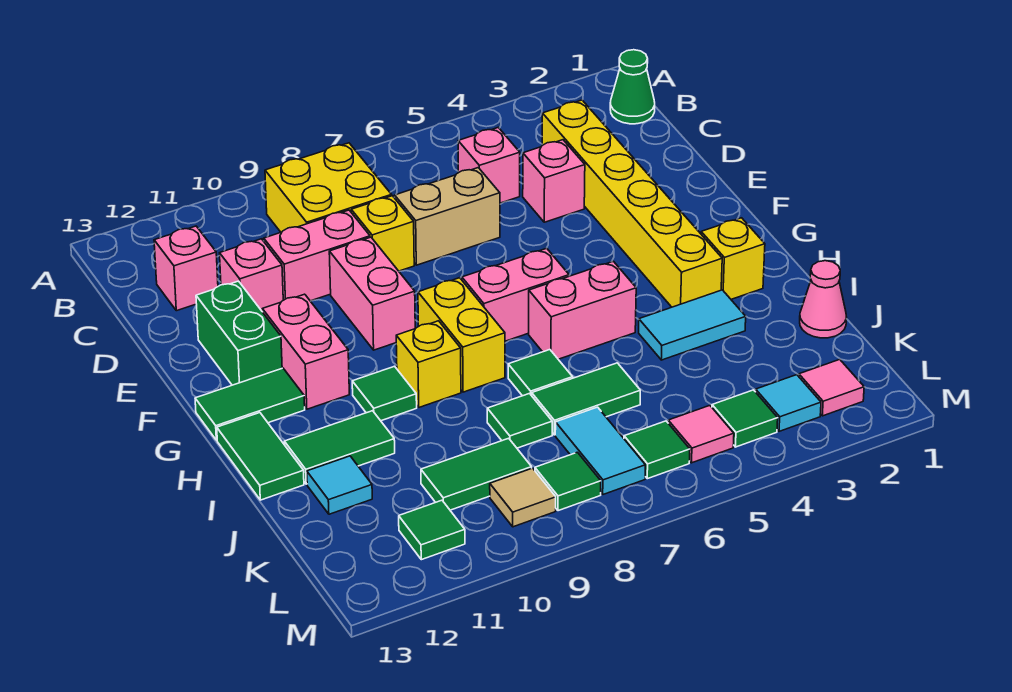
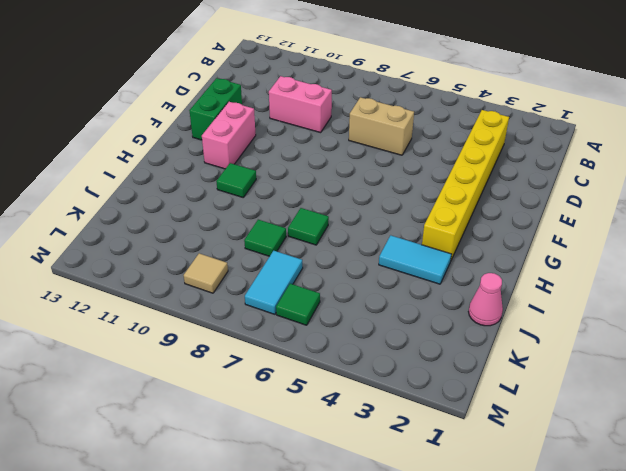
none -> green 1x1 cone [610,50,655,124]
none -> yellow 2x2 brick [265,143,392,232]
none -> pink 1x1 brick [458,127,520,203]
none -> pink 1x1 brick [154,226,218,311]

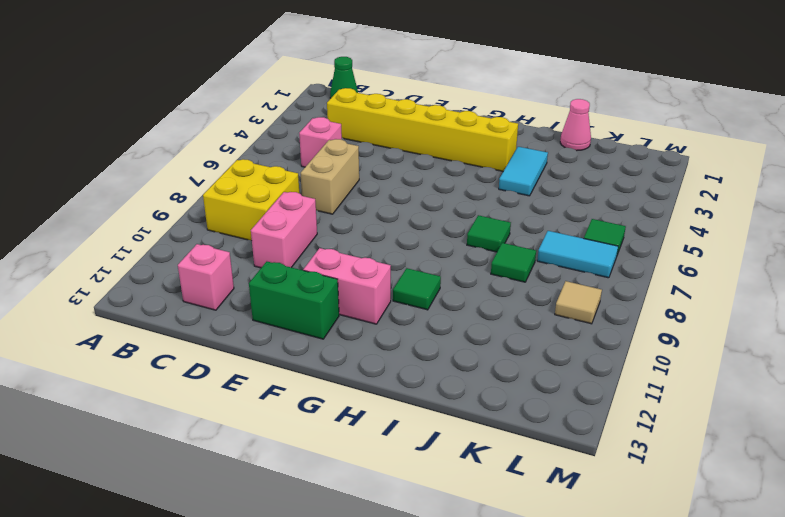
none -> pink 1x1 brick [523,140,585,222]
none -> yellow 1x1 brick [351,196,414,271]
none -> pink 1x1 brick [220,239,283,312]
none -> pink 1x2 brick [329,237,415,350]

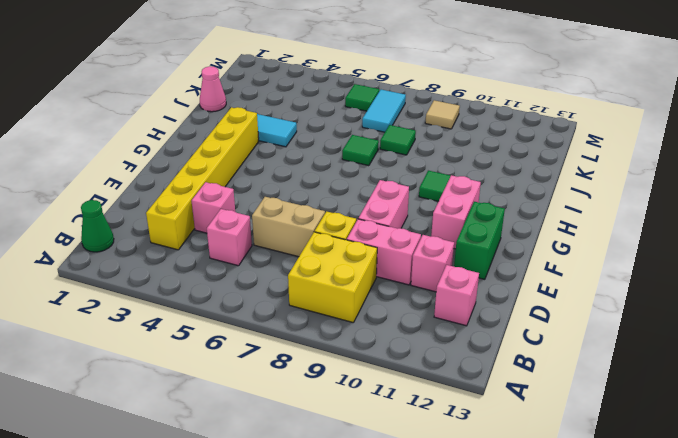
none -> pink 1x2 brick [462,248,569,341]
none -> yellow 1x2 brick [418,278,505,392]
none -> green 1x2 tile [195,368,305,440]
none -> yellow 1x1 brick [701,218,765,299]

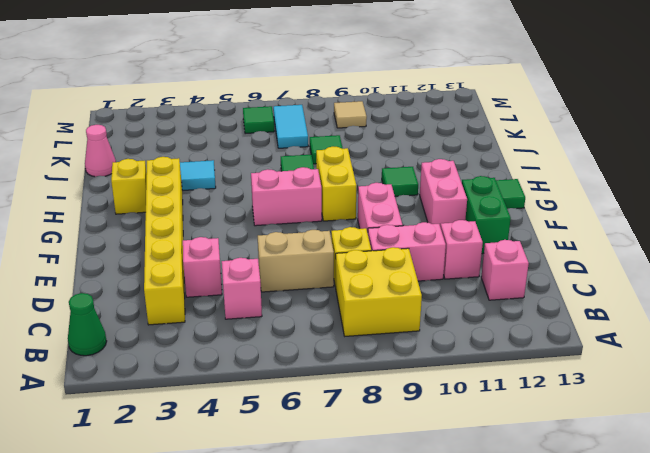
none -> pink 1x2 brick [529,261,636,359]
none -> yellow 1x1 brick [396,321,461,407]
none -> green 1x2 tile [217,413,304,500]
none -> green 1x2 tile [284,411,395,484]

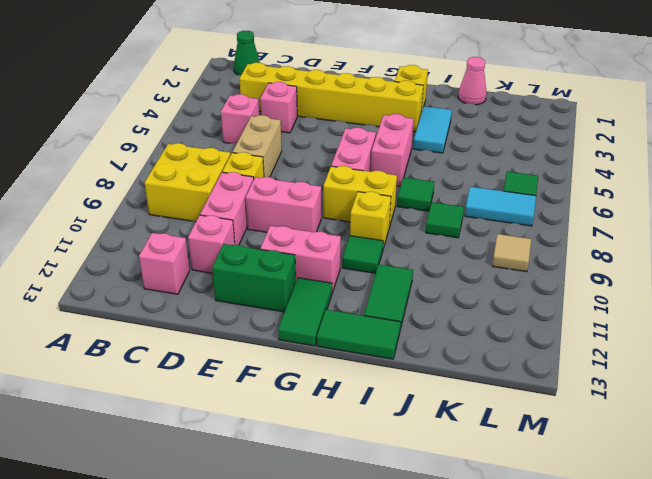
none -> green 1x2 tile [532,363,640,435]
none -> cyan 1x1 tile [307,456,372,514]
none -> green 1x2 tile [421,438,532,510]
none -> pink 1x1 tile [799,359,864,416]

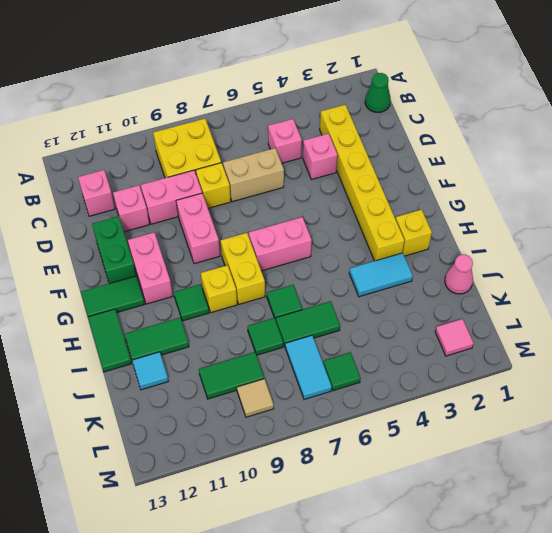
none -> pink 1x2 brick [529,261,636,359]
none -> cyan 1x1 tile [756,375,821,431]
none -> green 1x1 tile [712,390,778,447]
none -> pink 1x1 tile [668,406,734,463]

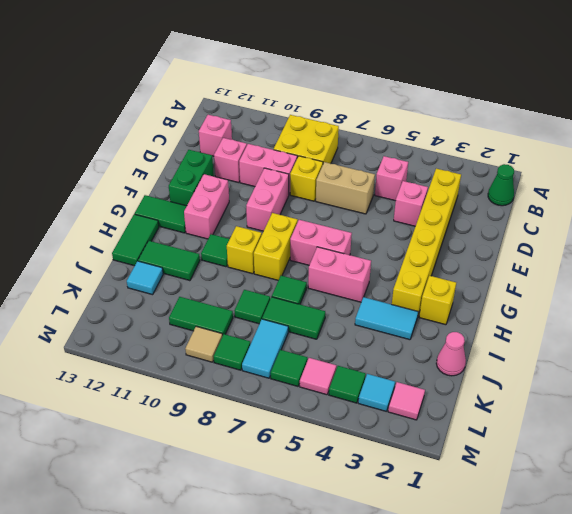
none -> green 1x1 tile [399,500,465,560]

